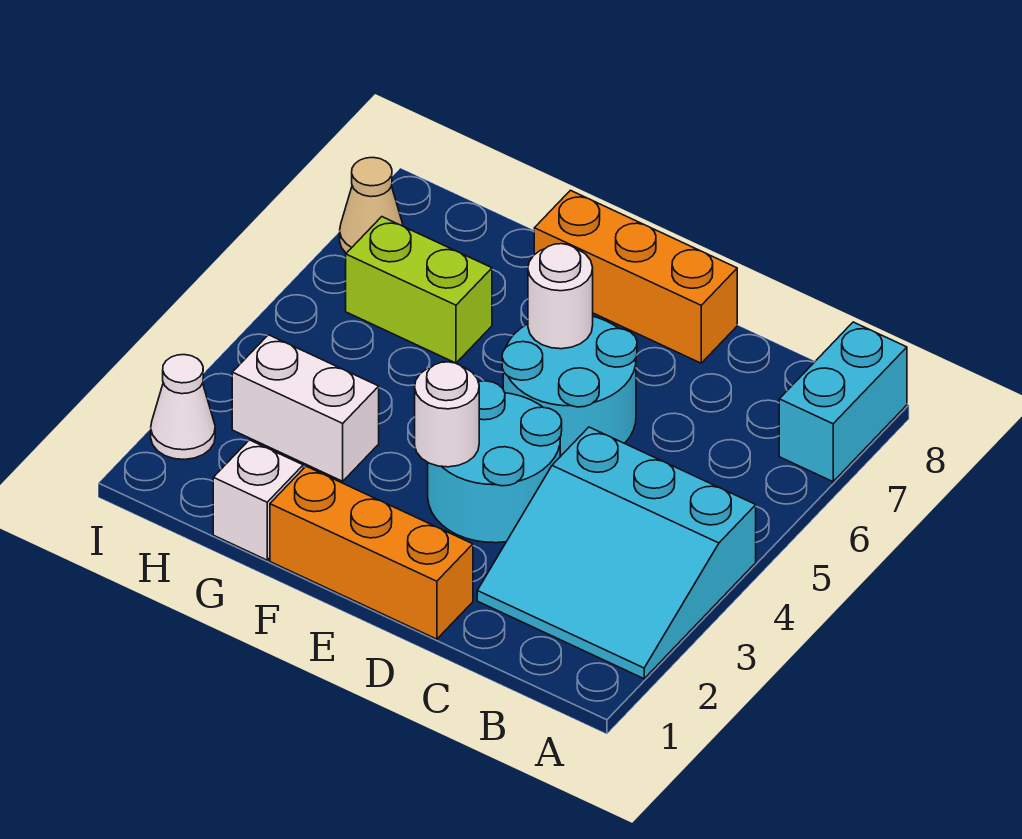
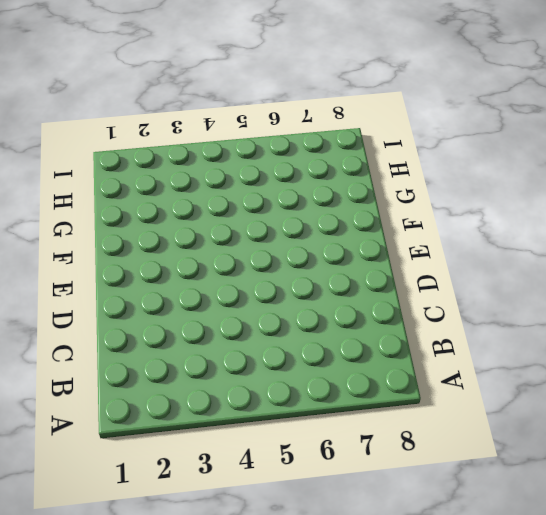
none -> cyan 3x3 slope [477,427,756,679]
none -> cyan 1x2 brick [779,322,907,482]
none -> orange 1x3 brick [270,466,473,639]

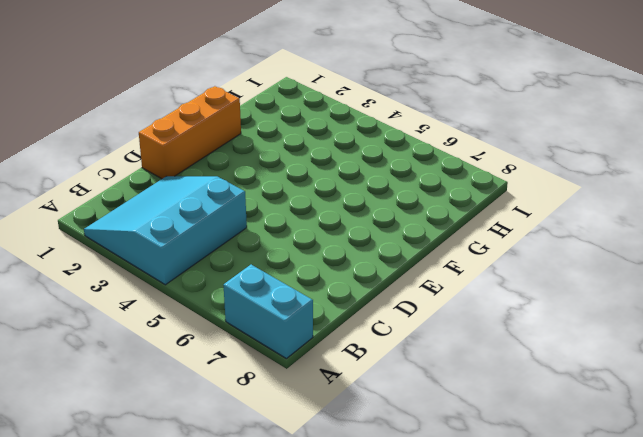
none -> cyan 2x2 round brick [428,381,562,543]
none -> cyan 2x2 round brick [502,317,637,457]
none -> orange 1x3 brick [534,190,737,363]

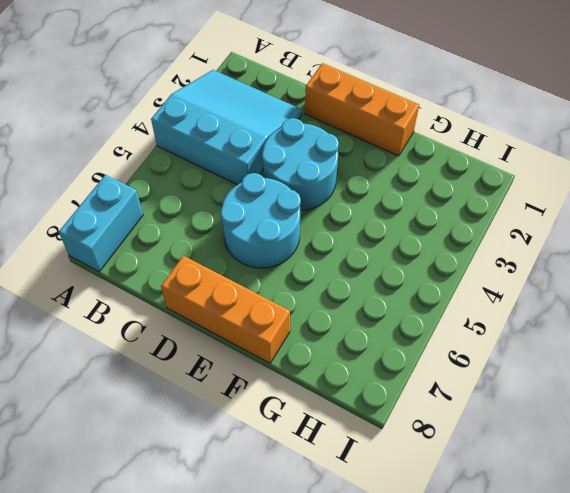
none -> white 1x1 brick [213,440,303,560]
none -> white 1x2 brick [232,335,379,481]
none -> lime 1x2 brick [346,217,492,363]

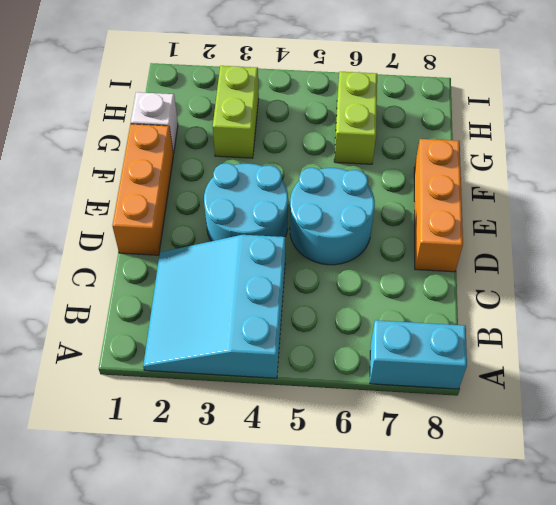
lime 1x2 brick [213,66,259,158] -> white 1x2 brick [232,335,379,481]
none -> white 1x1 cone [151,355,215,459]
none -> tan 1x1 cone [340,158,403,253]
none -> white 1x1 round brick [415,362,479,467]

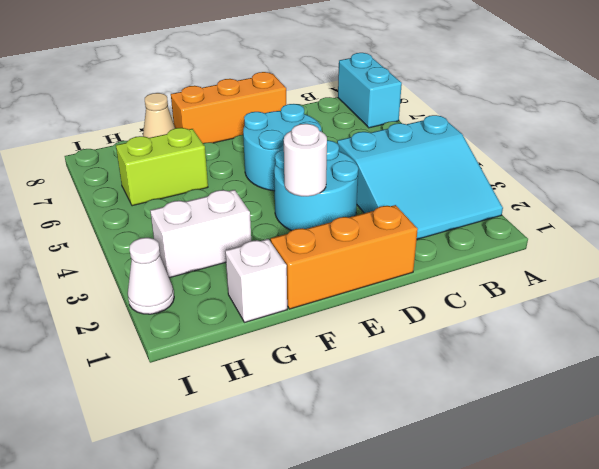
tan 1x1 cone [143,93,175,138] -> tan 1x1 cone moved to [340,158,403,253]
none -> white 1x1 round brick [528,244,593,349]

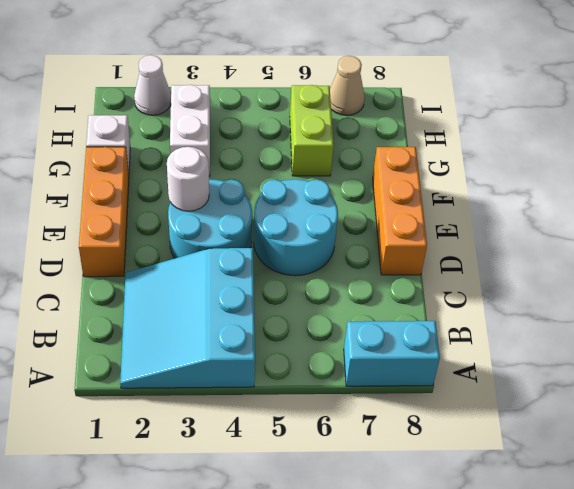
none -> white 1x1 round brick [528,244,593,349]

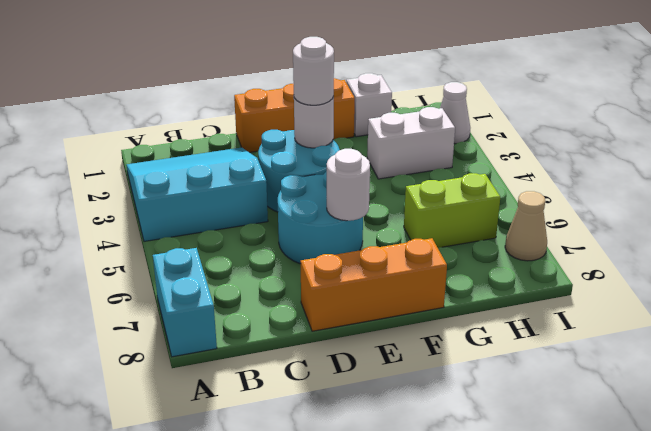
white 1x1 round brick [293,37,334,105] -> none

